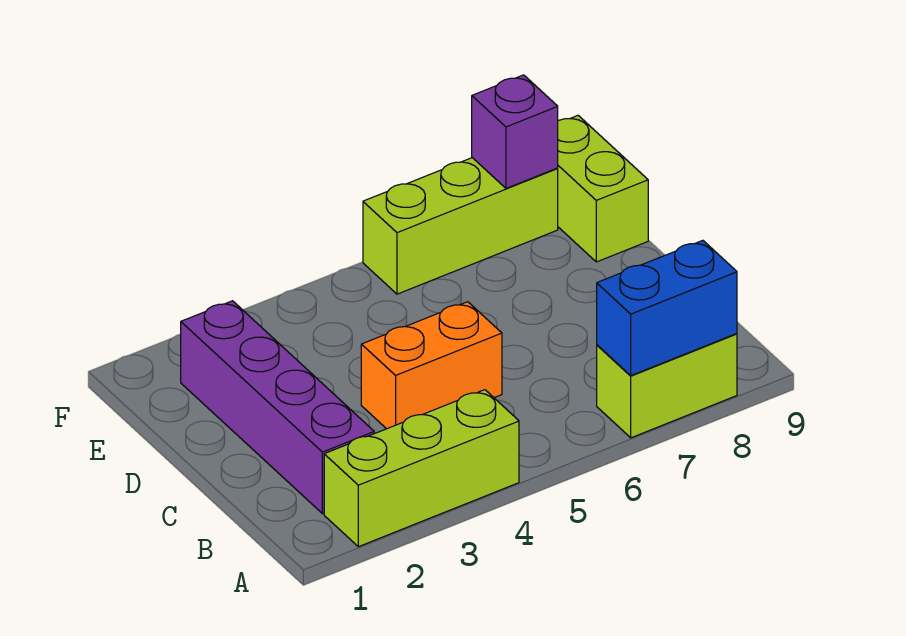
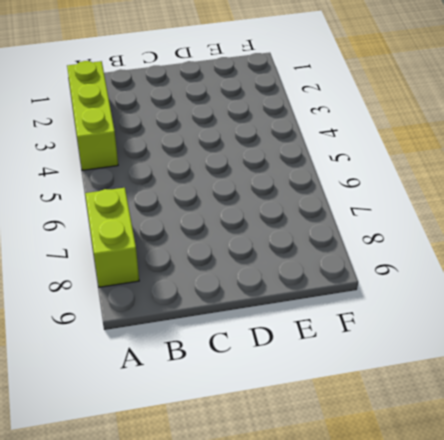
none -> purple 1x4 brick [181,301,374,514]
none -> orange 1x2 brick [361,302,502,429]

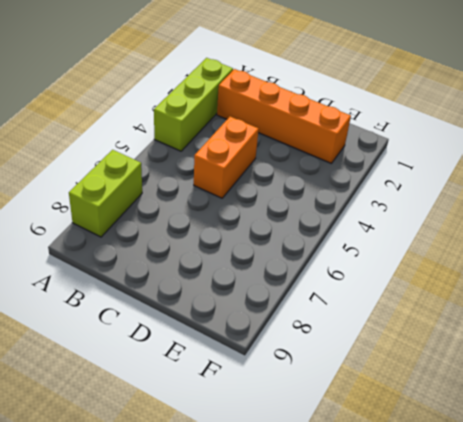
orange 1x4 brick [217,69,351,164] -> purple 1x4 brick [181,301,374,514]
none -> lime 1x2 brick [557,116,648,262]
none -> lime 1x3 brick [363,158,558,294]

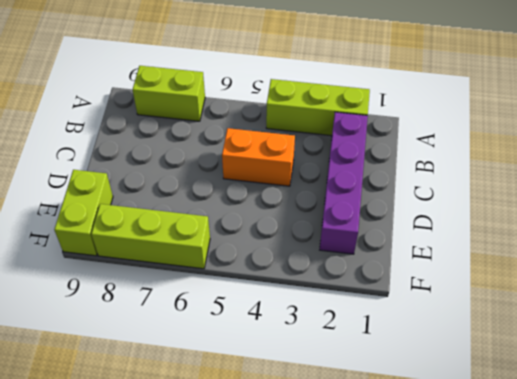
none -> blue 1x2 brick [597,240,737,376]
none -> purple 1x1 brick [472,75,558,188]

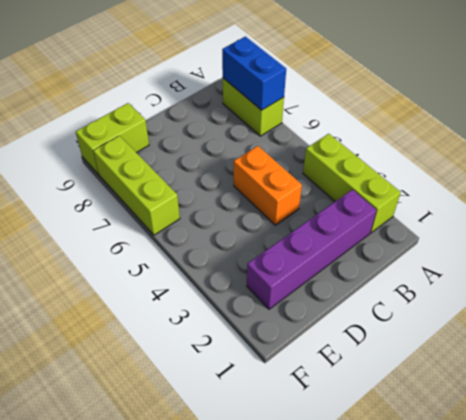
none -> purple 1x1 brick [472,75,558,188]

